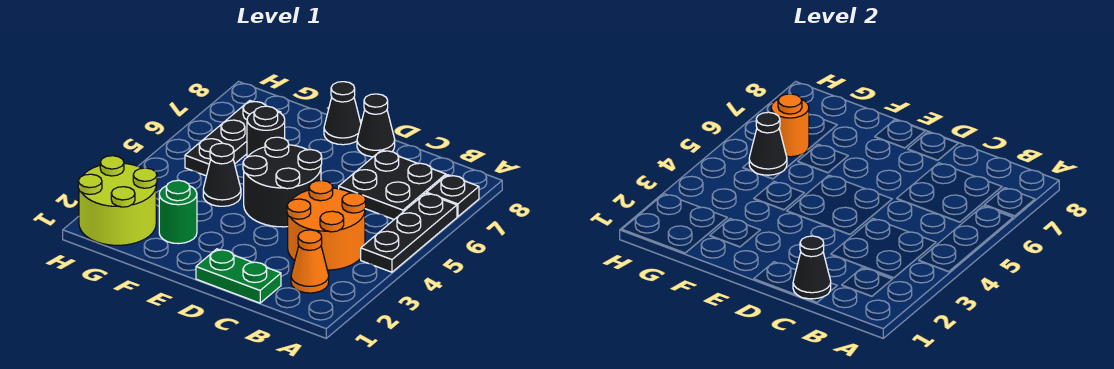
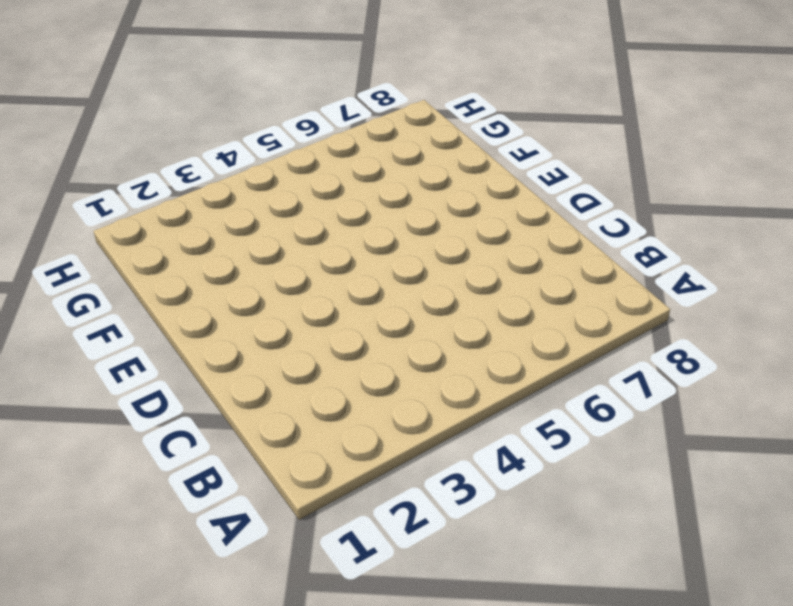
none -> black 1x3 plate [361,193,457,272]
none -> black 1x1 plate [427,175,479,217]
none -> orange 1x1 cone [291,230,329,293]

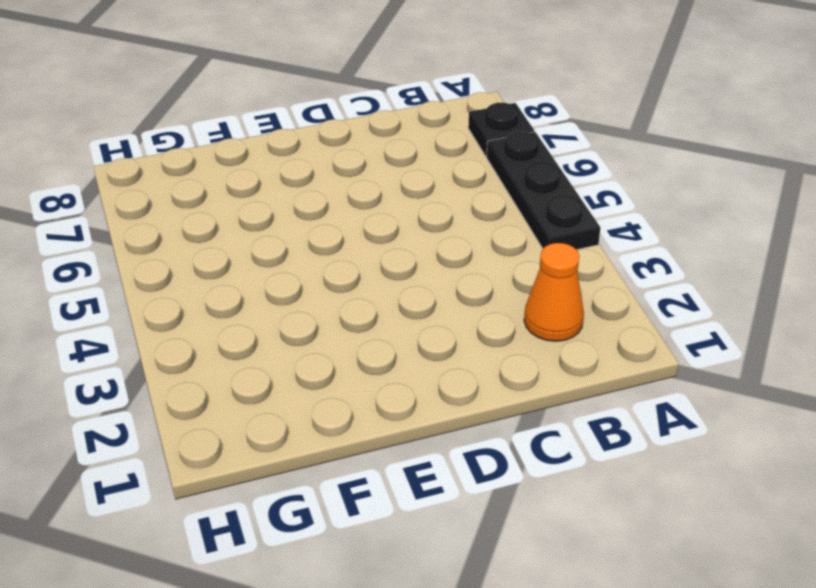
none -> orange 2x2 round brick [287,180,366,270]
none -> black 2x2 plate [339,150,446,219]
none -> green 1x2 plate [196,249,281,303]

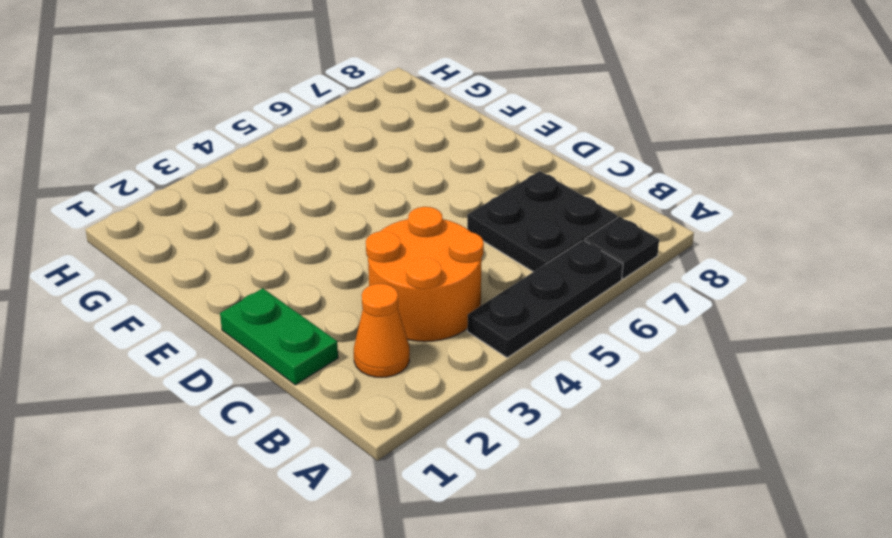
none -> black 2x2 round brick [243,137,322,227]
none -> black 1x1 cone [357,94,395,157]
none -> black 1x1 cone [324,82,361,145]

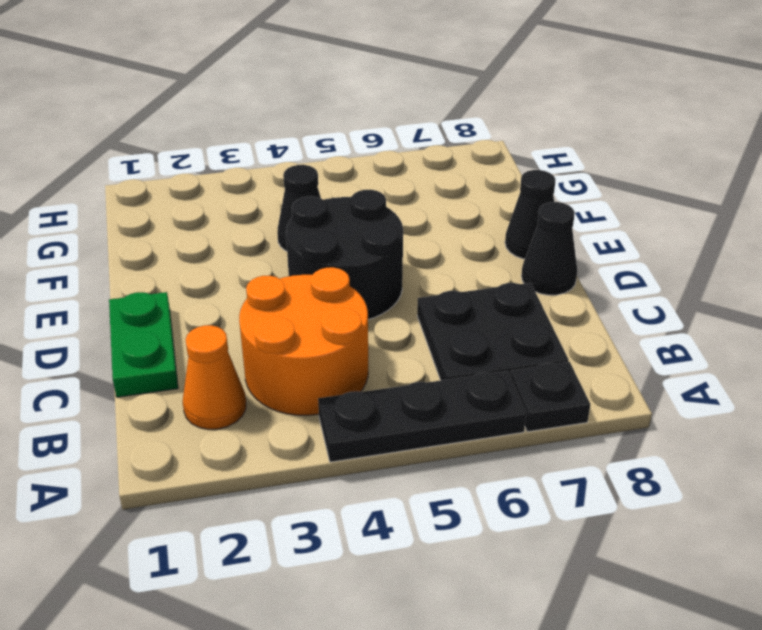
none -> green 1x1 round brick [159,180,197,244]
none -> black 1x1 round brick [247,106,285,157]
none -> lime 2x2 round brick [78,156,157,245]

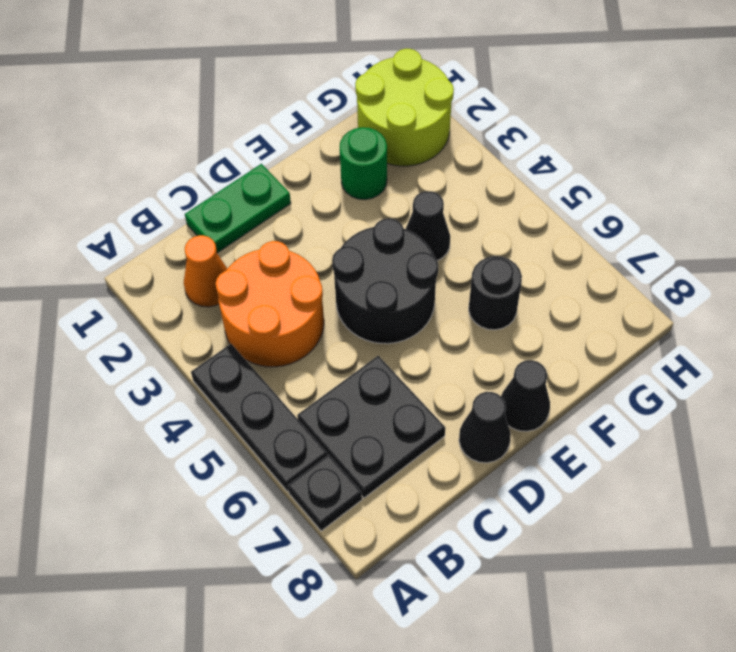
none -> black 1x3 plate [185,101,281,176]
none -> black 1x1 cone [793,236,831,299]
none -> black 1x1 cone [749,112,787,175]

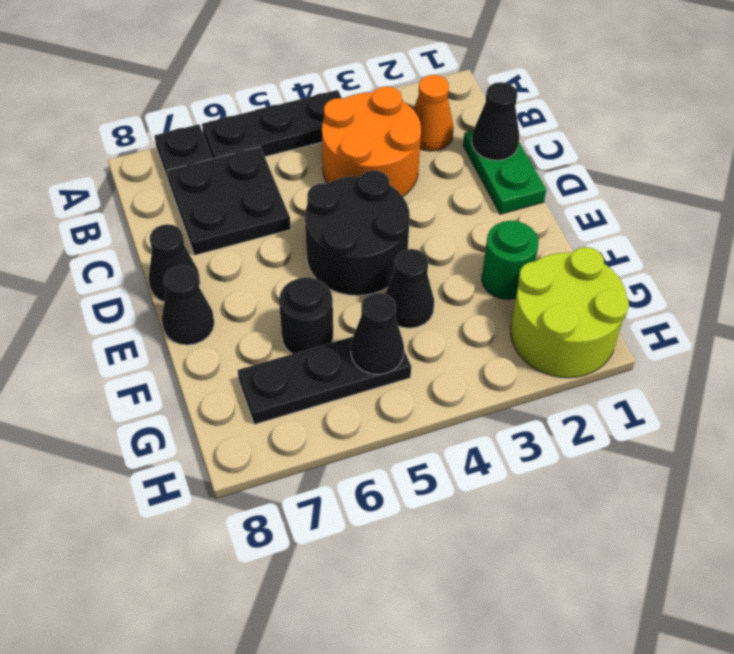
none -> orange 1x1 round brick [771,94,809,157]

